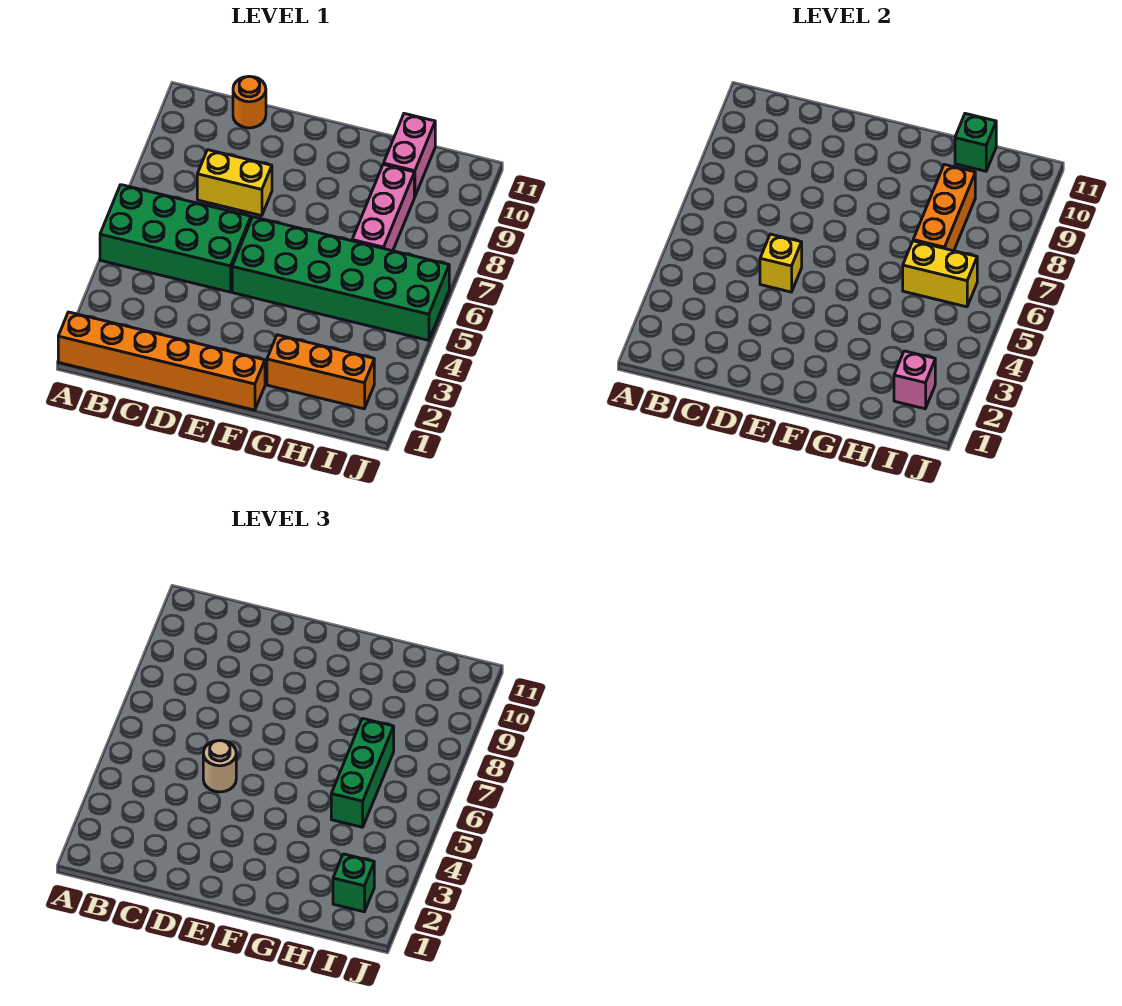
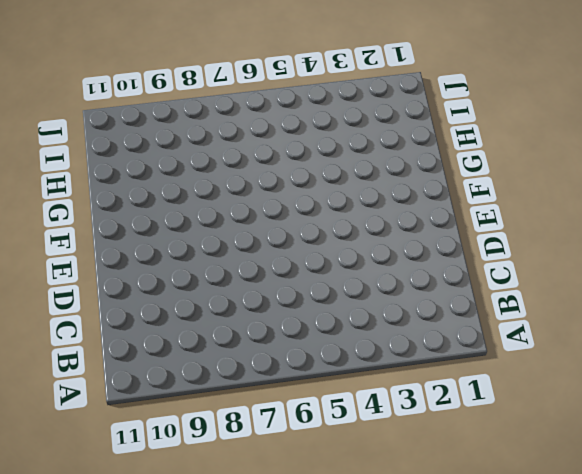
none -> orange 1x6 brick [58,312,265,410]
none -> green 2x4 brick [100,185,251,292]
none -> yellow 1x2 brick [197,150,272,216]

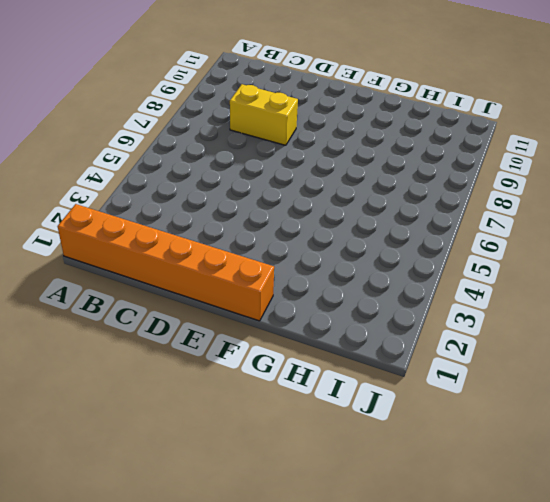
none -> green 2x4 brick [100,185,251,292]
none -> orange 1x1 round brick [233,76,266,128]
none -> green 2x6 brick [232,217,449,340]

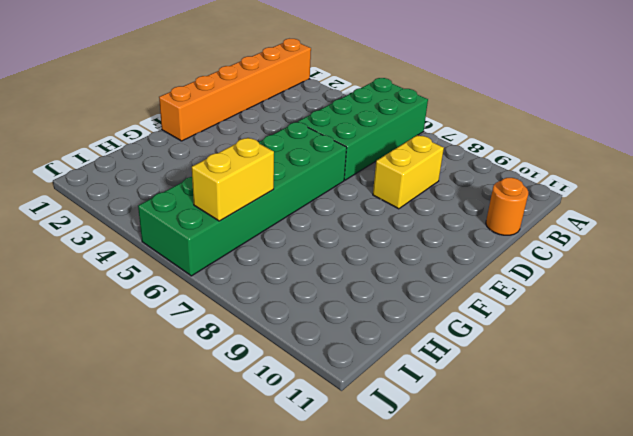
none -> orange 1x3 brick [267,335,374,409]
none -> pink 1x3 brick [352,164,414,251]
none -> pink 1x2 brick [384,114,435,197]

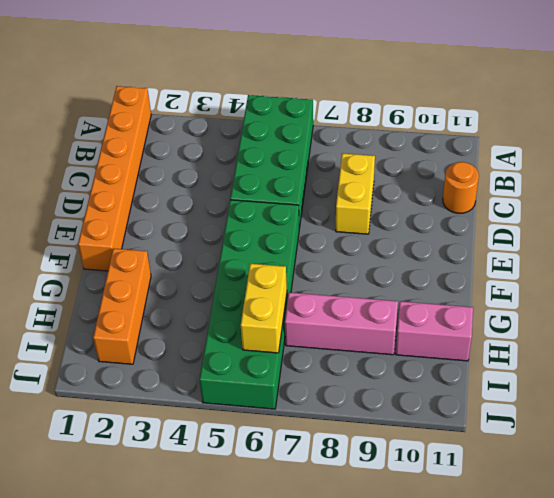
none -> yellow 1x1 brick [760,234,802,292]
none -> orange 1x3 brick [913,164,975,251]
none -> green 1x1 brick [955,114,996,171]

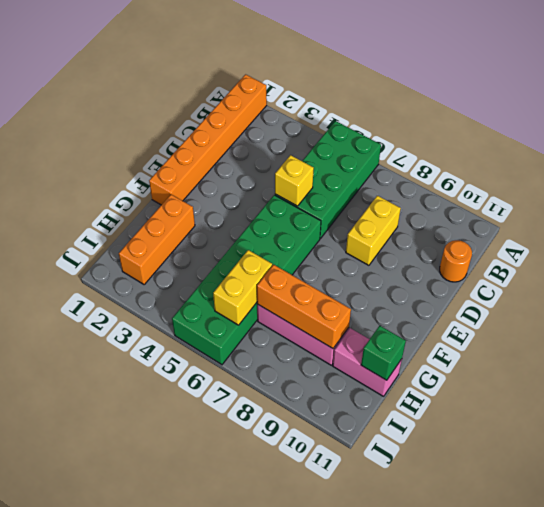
none -> pink 1x1 brick [894,351,935,409]
none -> tan 1x1 round brick [203,740,236,792]
none -> green 1x3 brick [331,718,394,827]

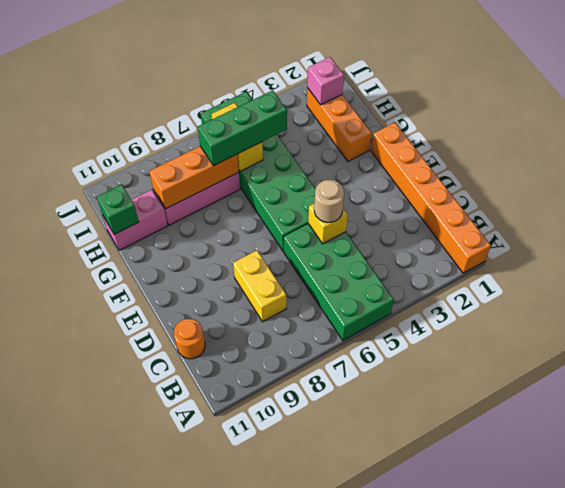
none -> green 1x1 brick [333,854,374,912]

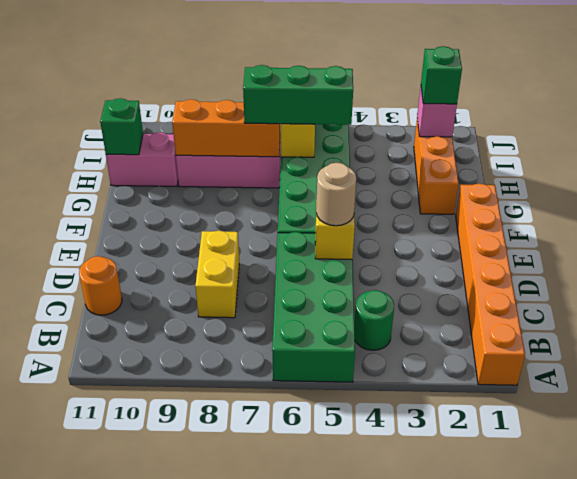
green 1x1 round brick [354,290,394,350] -> none

